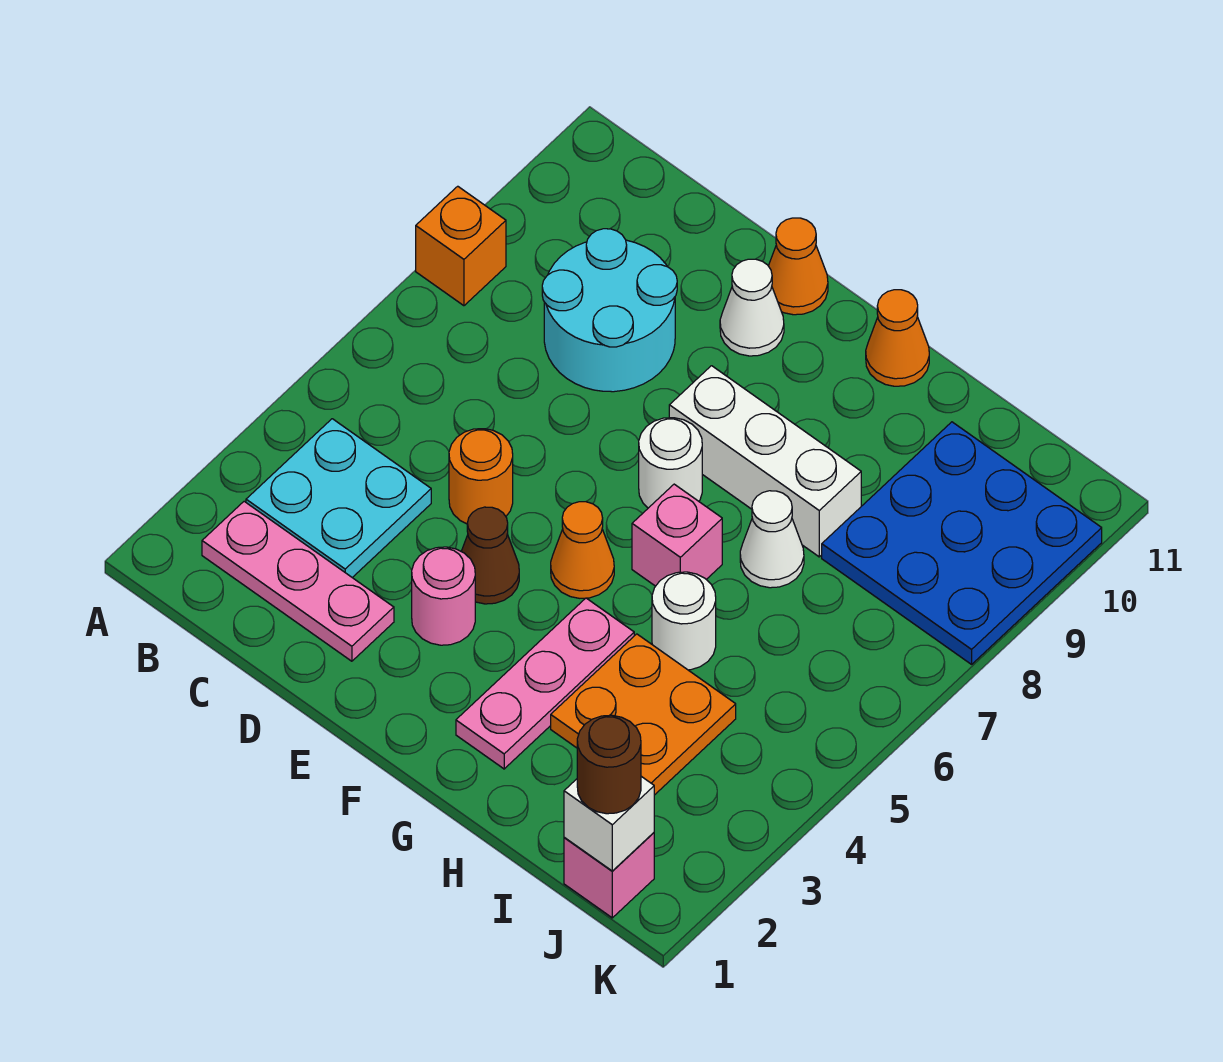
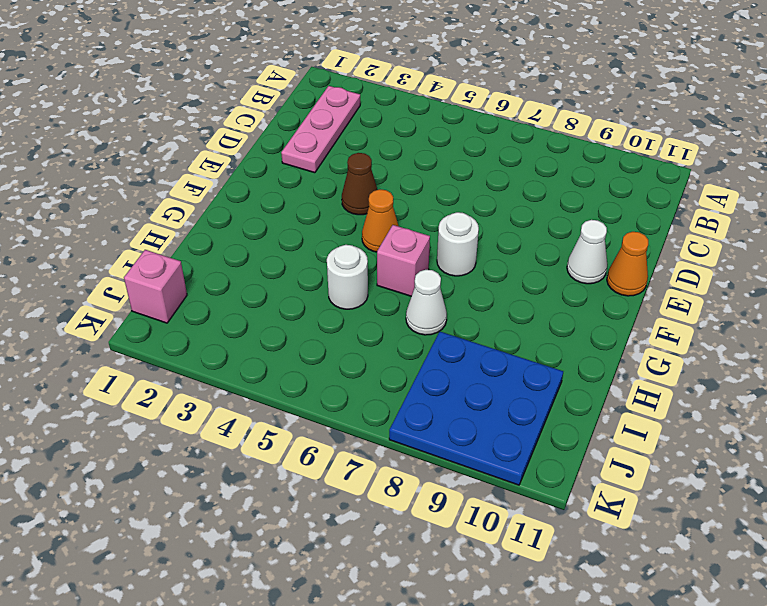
none -> orange 1x1 brick [416,186,506,306]
none -> cyan 2x2 plate [246,419,431,578]
none -> cyan 2x2 round brick [542,229,677,392]

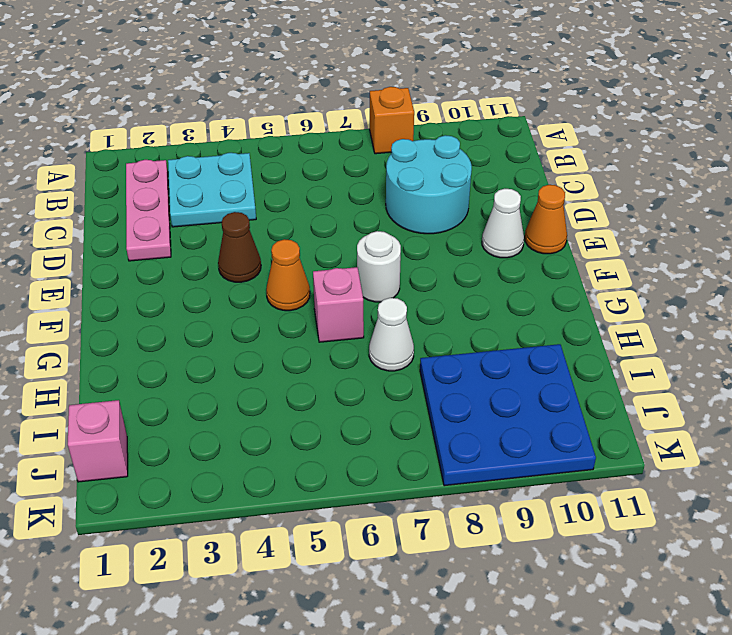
none -> orange 1x1 round brick [449,429,513,524]
none -> pink 1x1 round brick [412,547,475,645]
none -> white 1x3 brick [669,366,861,557]

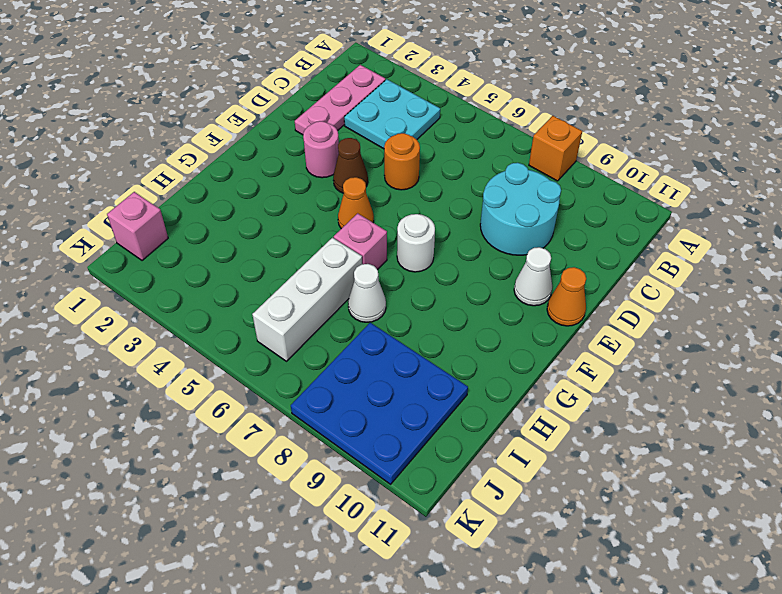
white 1x3 brick [252,238,362,361] -> white 1x3 brick moved to [669,366,861,557]
none -> pink 1x3 plate [456,598,634,769]
none -> orange 1x1 cone [866,290,929,386]
none -> orange 2x2 plate [551,634,736,795]

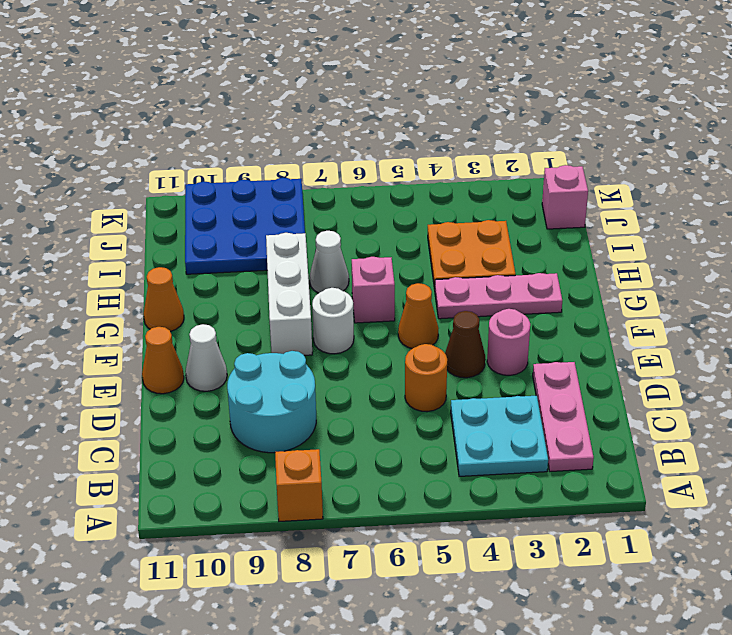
none -> white 1x1 round brick [652,572,716,670]
none -> white 1x1 brick [564,776,654,871]
none -> brown 1x1 round brick [577,715,641,814]

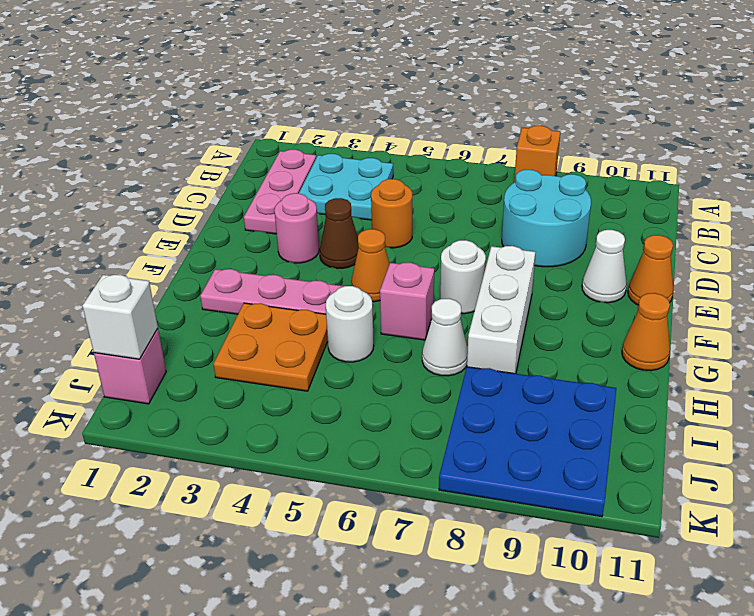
none -> brown 1x1 round brick [577,715,641,814]

